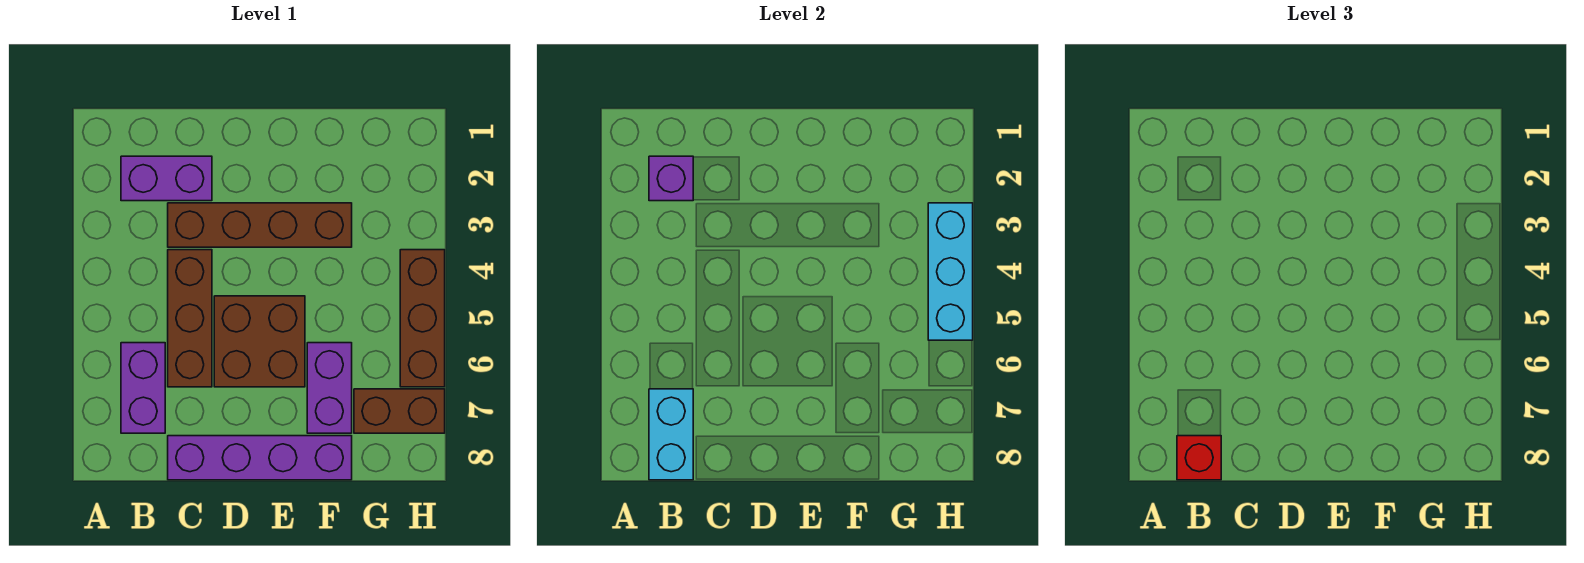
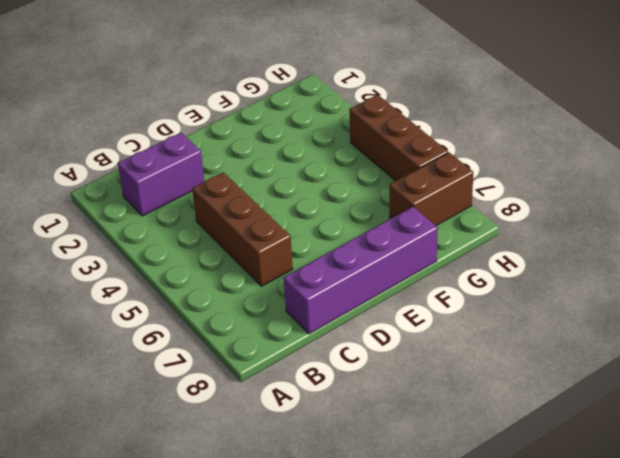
none -> purple 1x2 brick [121,343,165,433]
none -> brown 1x4 brick [168,203,352,247]
none -> brown 2x2 brick [214,296,305,387]

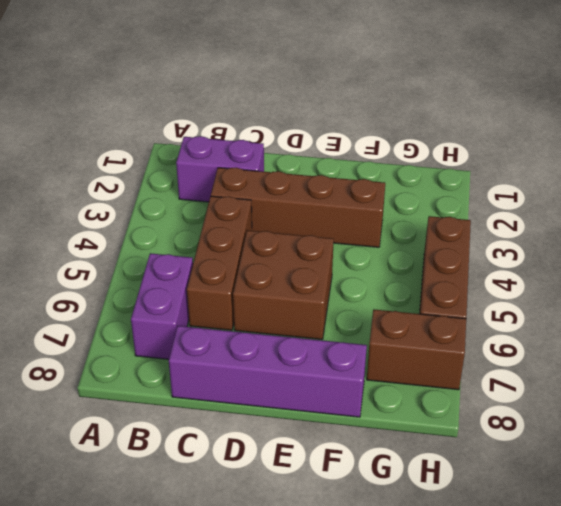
none -> purple 1x2 brick [307,343,352,433]
none -> purple 1x1 brick [649,156,693,201]
none -> cyan 1x2 brick [649,389,693,480]

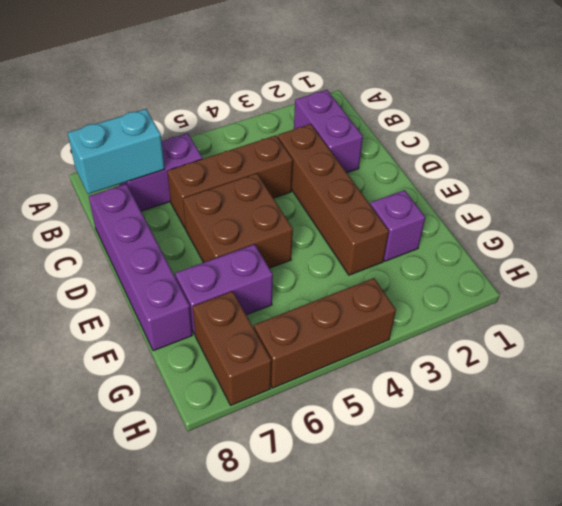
purple 1x1 brick [370,190,425,261] -> purple 1x1 brick moved to [649,156,693,201]
none -> cyan 1x3 brick [928,203,973,340]
none -> red 1x1 brick [1177,436,1221,480]

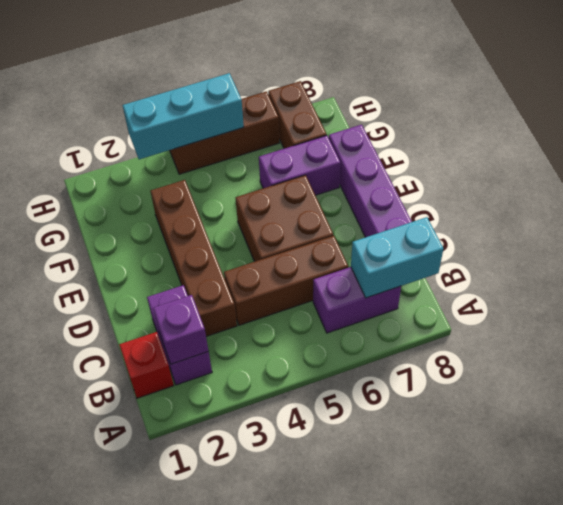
red 1x1 brick [119,332,174,398] -> red 1x1 brick moved to [1177,436,1221,480]

